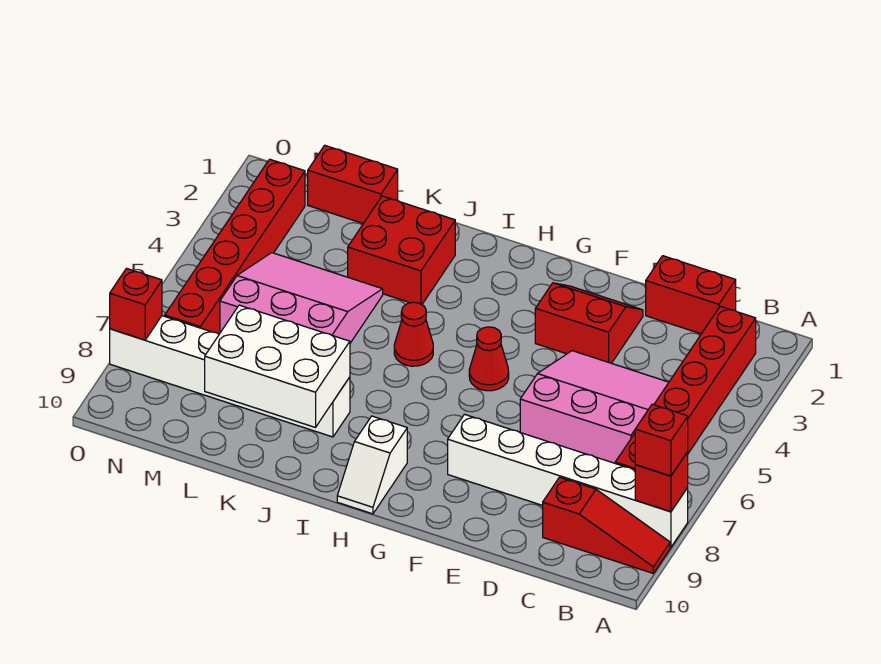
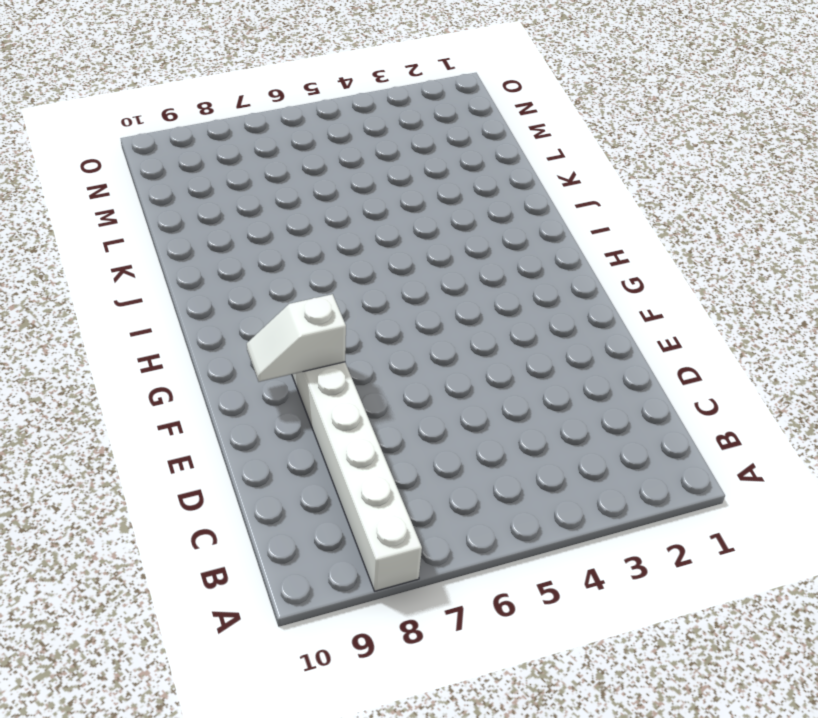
white 1x2 slope [247,294,346,382] -> white 1x2 slope moved to [337,416,407,514]
none -> red 1x3 slope [543,477,670,573]
none -> red 1x6 brick [615,306,756,470]
none -> red 1x2 brick [646,256,736,334]

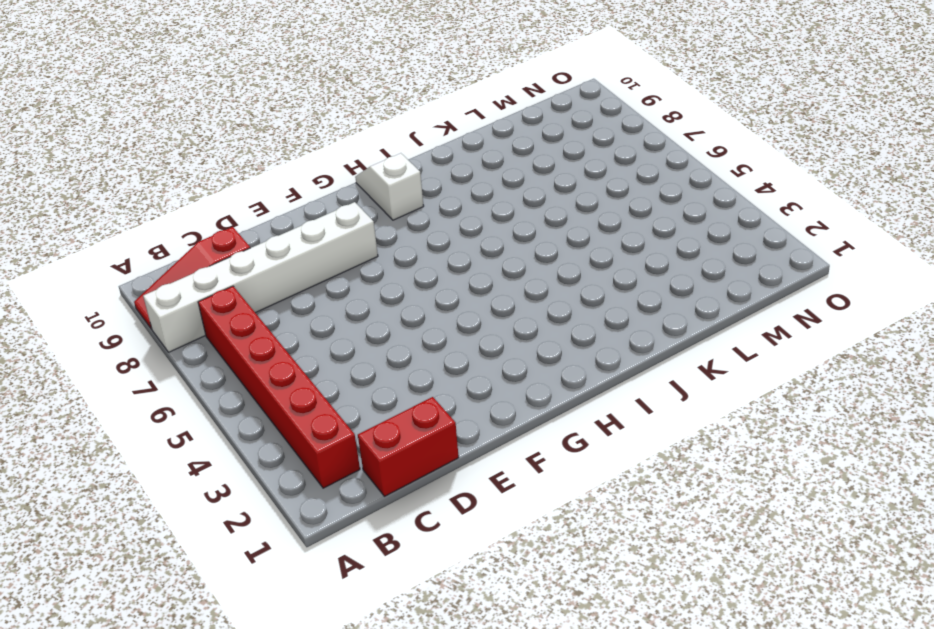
none -> pink 3x3 slope [520,351,669,463]
none -> red 2x2 slope [535,283,643,363]
none -> red 1x1 cone [469,327,509,391]

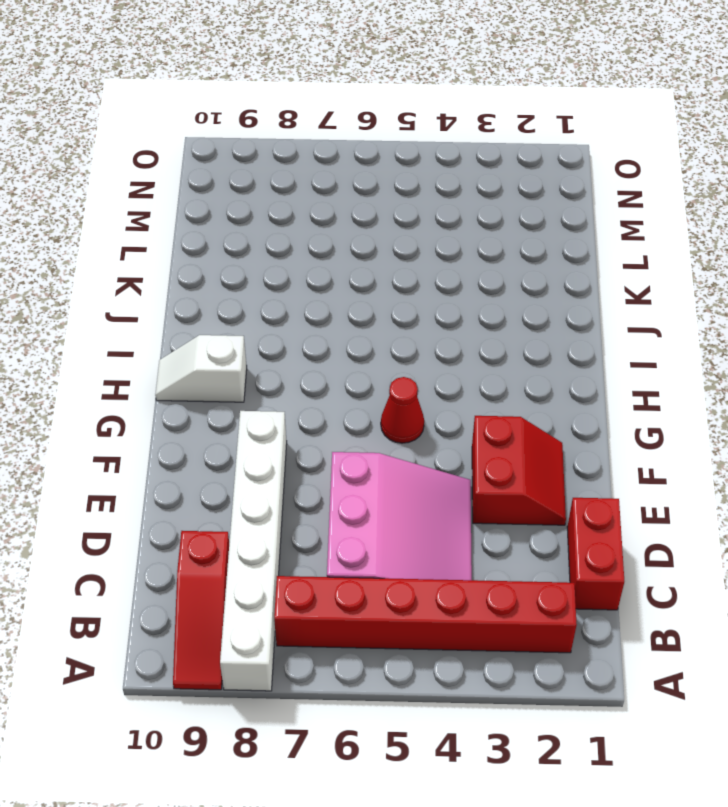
none -> red 1x1 cone [394,302,433,366]
none -> red 2x2 brick [348,196,455,304]
none -> white 1x6 brick [110,316,350,437]

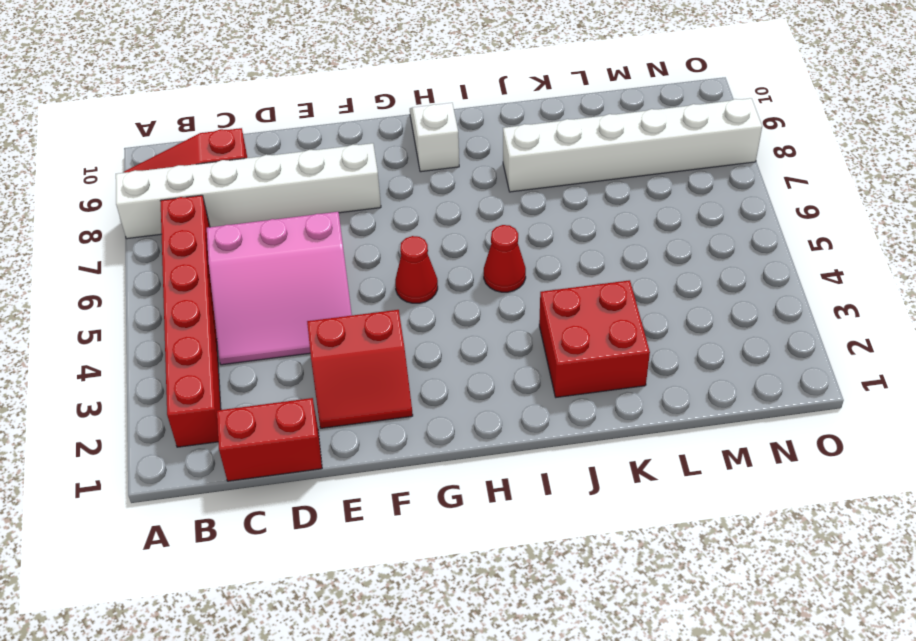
none -> pink 3x3 slope [220,253,383,343]
none -> red 1x2 brick [308,145,398,224]
none -> red 1x6 brick [165,159,305,334]

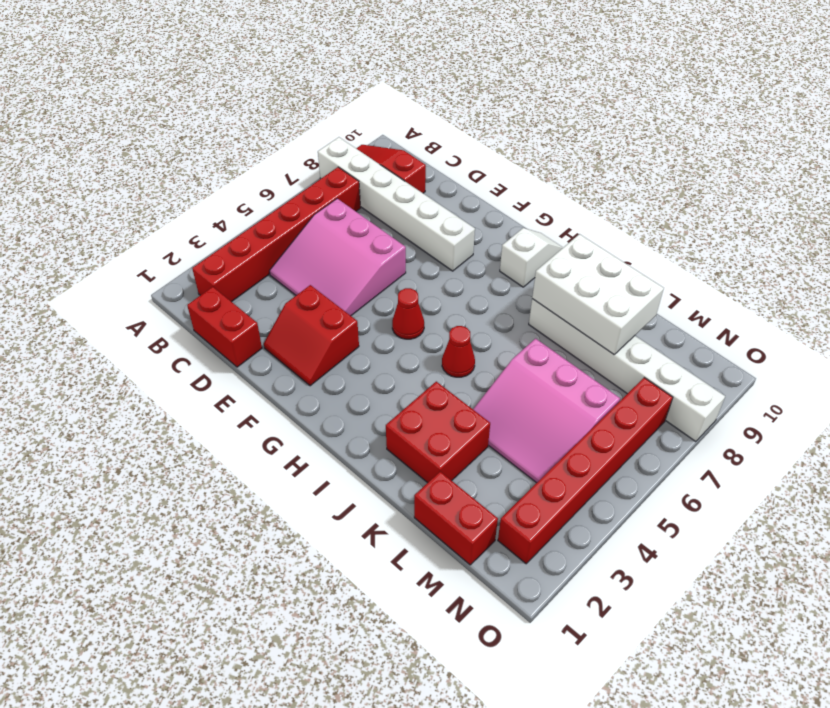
none -> red 1x1 brick [635,452,688,512]
none -> red 1x1 brick [110,268,162,340]
none -> red 1x1 brick [635,404,688,476]

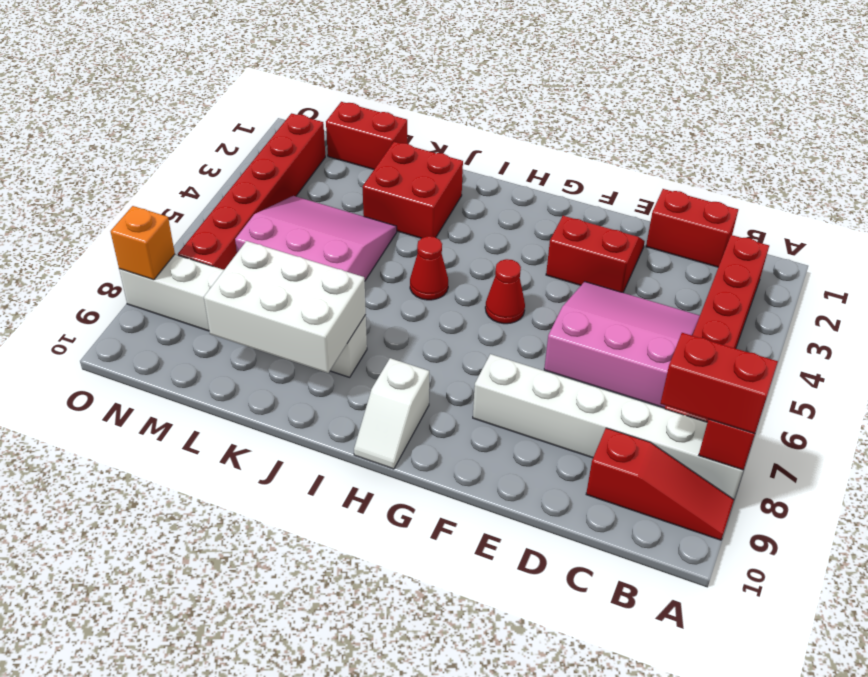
red 1x2 brick [660,333,778,434] -> red 1x1 brick [635,404,688,476]
orange 1x1 brick [111,206,175,280] -> red 1x1 brick [110,268,162,340]

